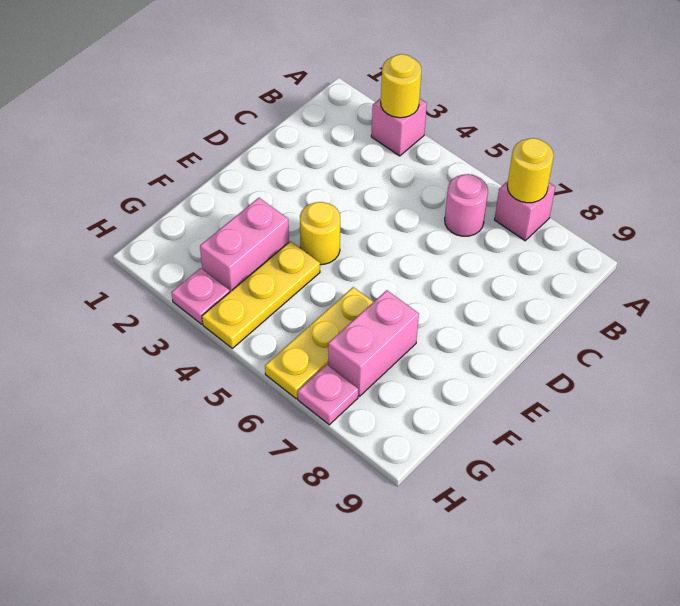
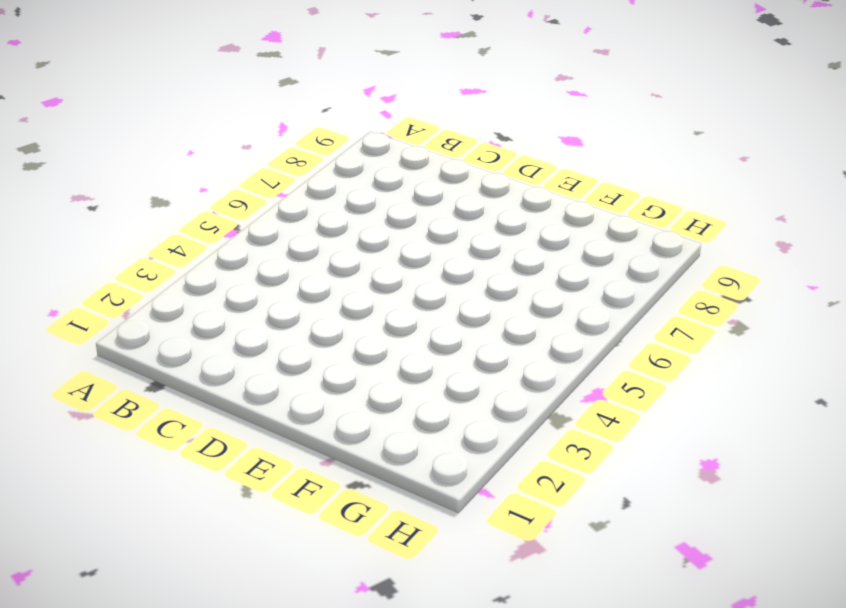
none -> pink 1x1 brick [371,98,427,156]
none -> pink 1x1 brick [495,181,555,241]
none -> pink 1x1 round brick [445,174,488,236]

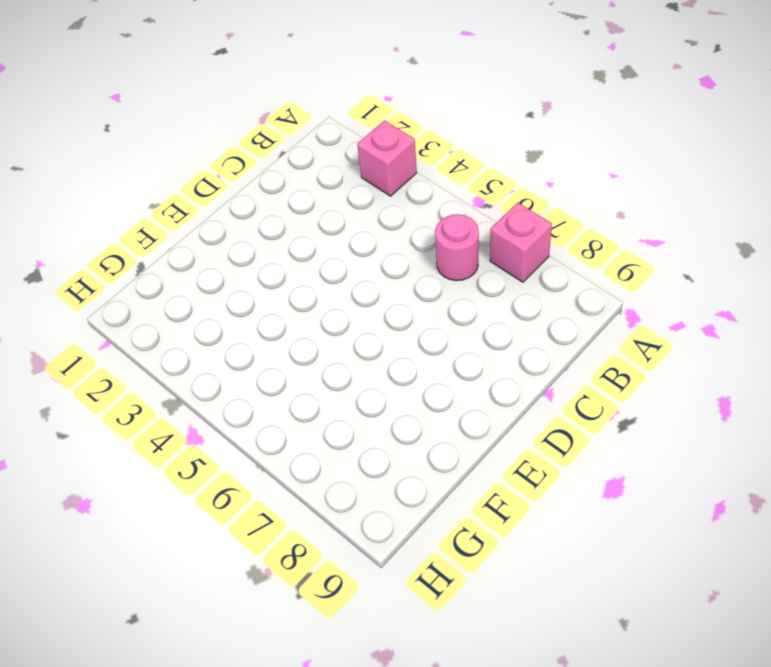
none -> yellow 1x1 round brick [300,202,340,265]
none -> pink 1x2 brick [200,198,289,292]
none -> yellow 1x3 plate [202,241,320,348]

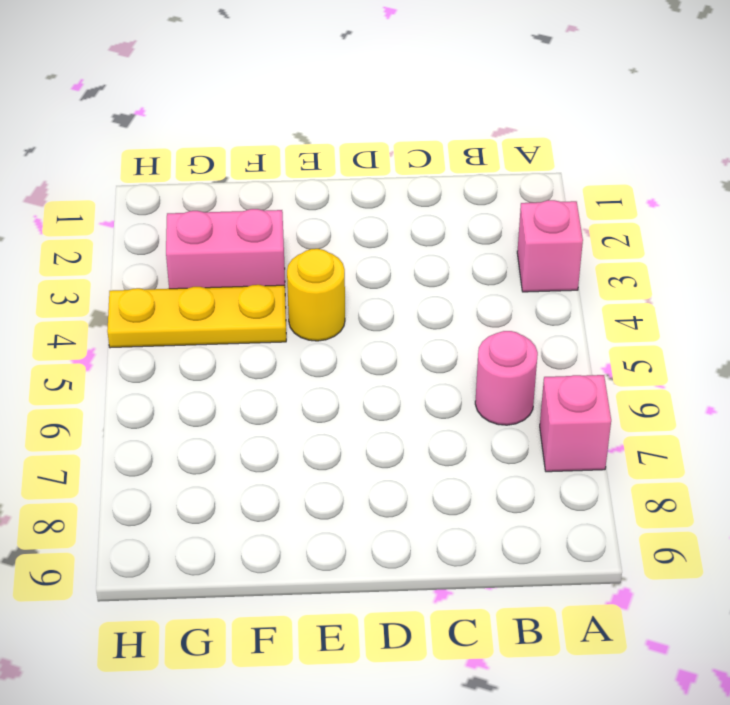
none -> yellow 1x3 plate [265,287,373,399]
none -> pink 1x2 brick [328,290,419,396]
none -> pink 1x1 plate [171,268,230,324]

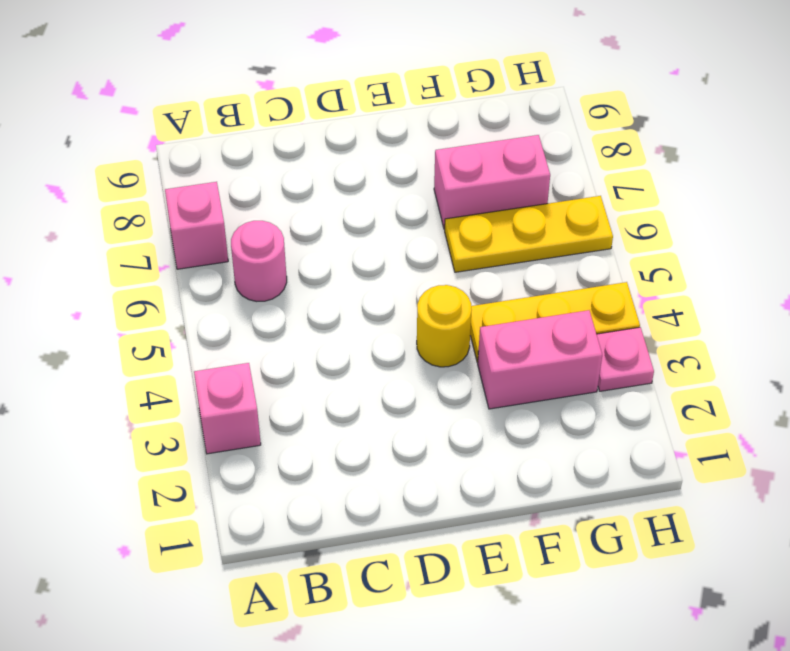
none -> pink 1x1 plate [298,365,358,425]
none -> yellow 1x1 round brick [381,54,421,118]
none -> yellow 1x1 round brick [507,138,554,203]

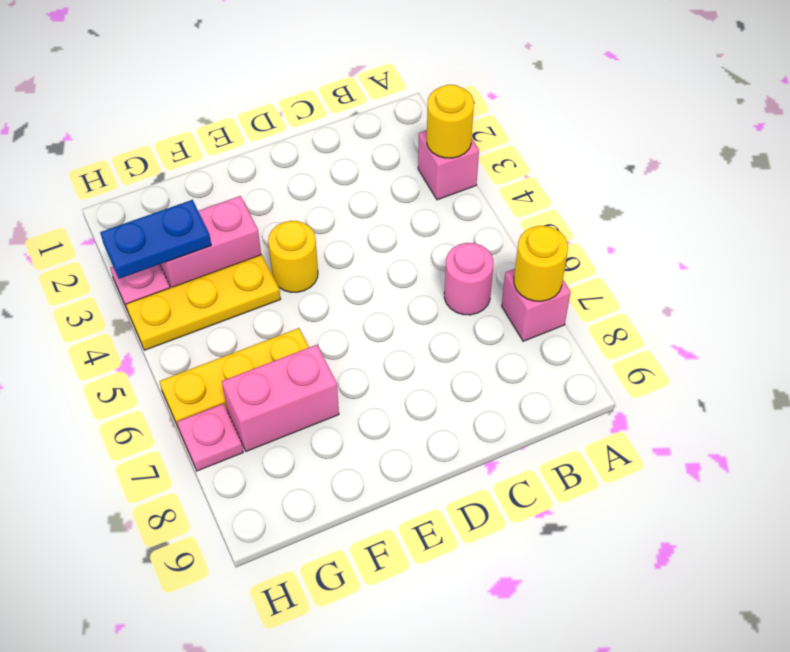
blue 1x2 plate [100,200,211,279] -> none

